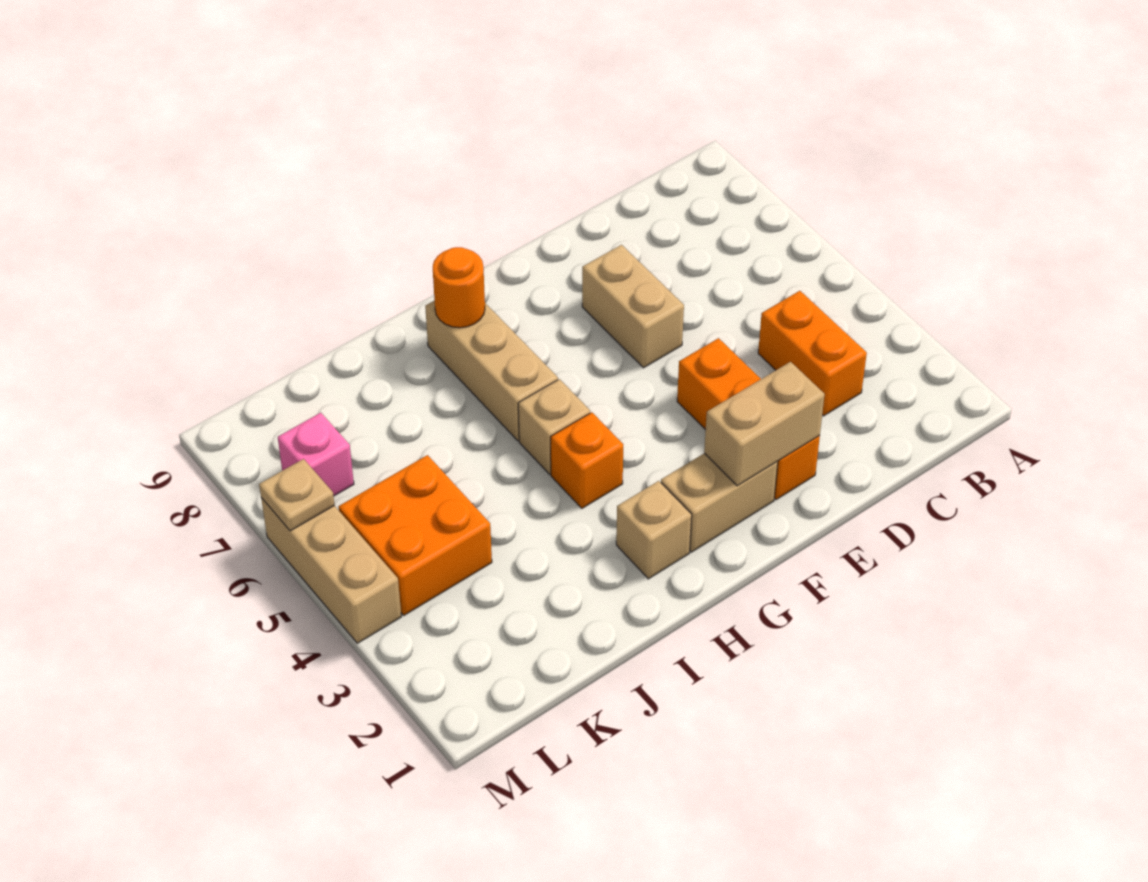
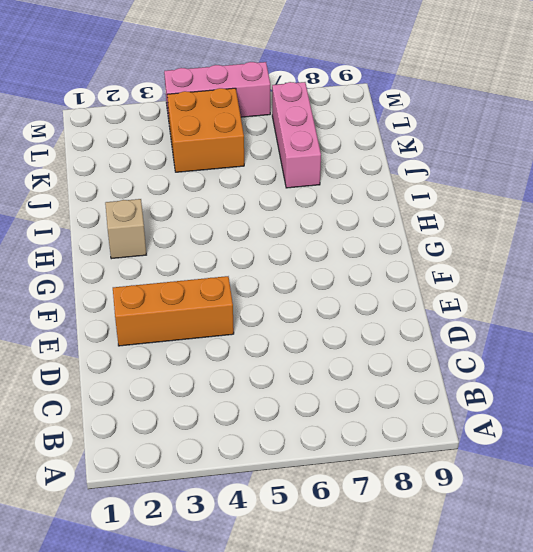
pink 1x3 brick [272,82,321,188] -> pink 1x1 brick [278,413,354,496]
pink 1x3 brick [164,62,270,119] -> tan 1x3 brick [261,498,401,643]
none -> orange 1x2 brick [758,291,867,416]
none -> tan 1x2 brick [582,245,684,368]
none -> tan 1x2 brick [661,453,778,552]

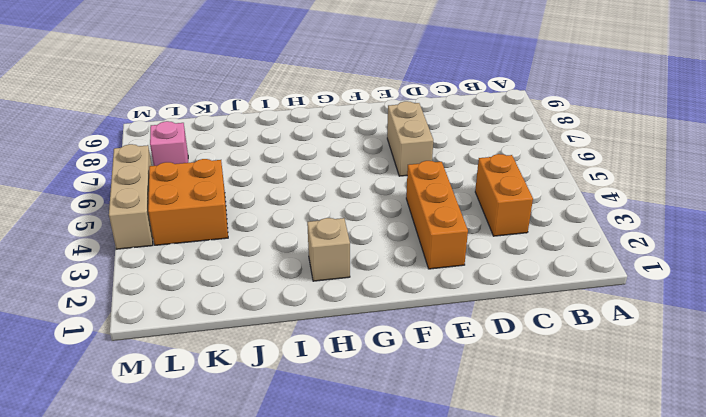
none -> tan 1x2 brick [661,453,778,552]
none -> orange 1x1 brick [551,412,623,508]
none -> tan 1x1 brick [518,379,590,474]

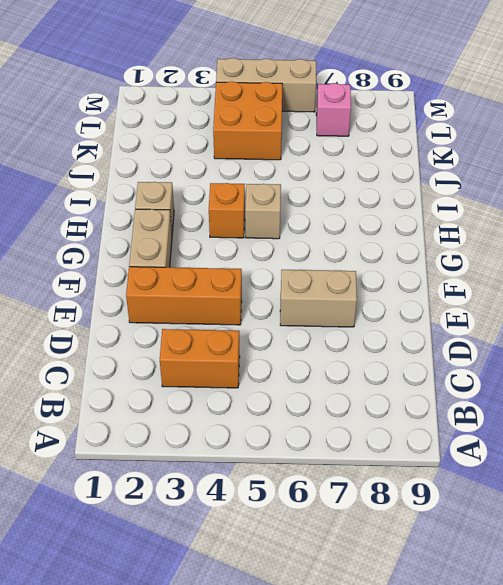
none -> tan 1x3 brick [425,300,558,441]
none -> tan 1x2 brick [704,362,825,486]
none -> orange 1x1 round brick [433,247,485,328]

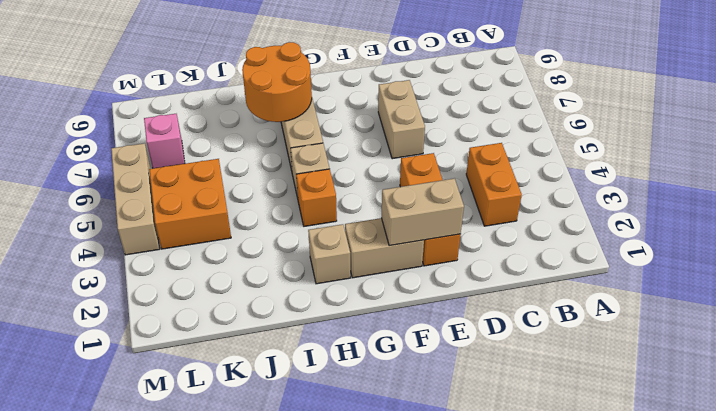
orange 2x2 round brick [242,42,312,122] -> orange 1x1 round brick [433,247,485,328]
none -> tan 1x1 plate [259,459,334,531]

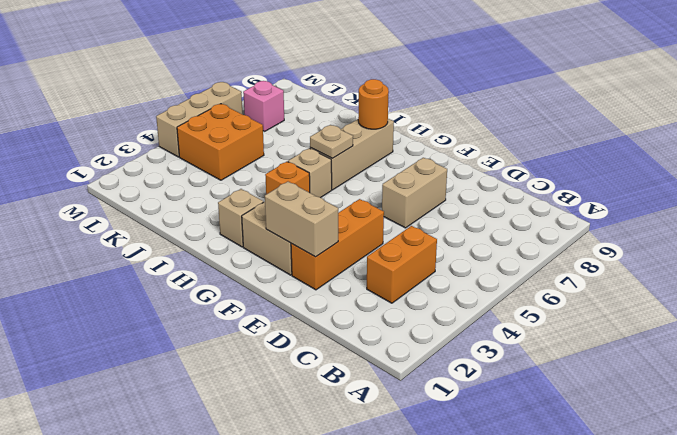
tan 1x1 plate [310,125,353,158] -> tan 1x1 plate moved to [259,459,334,531]

